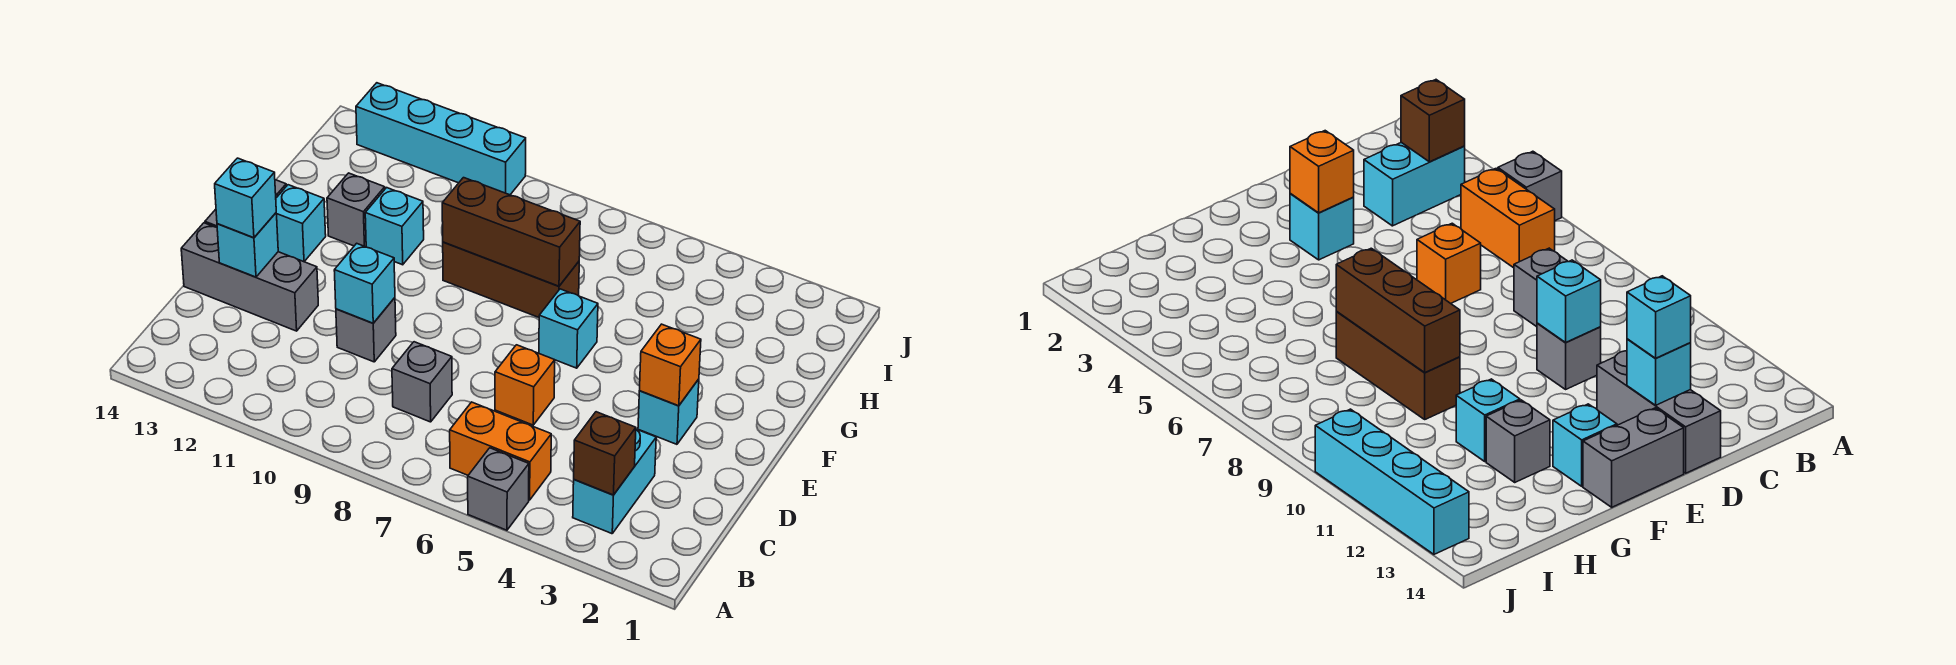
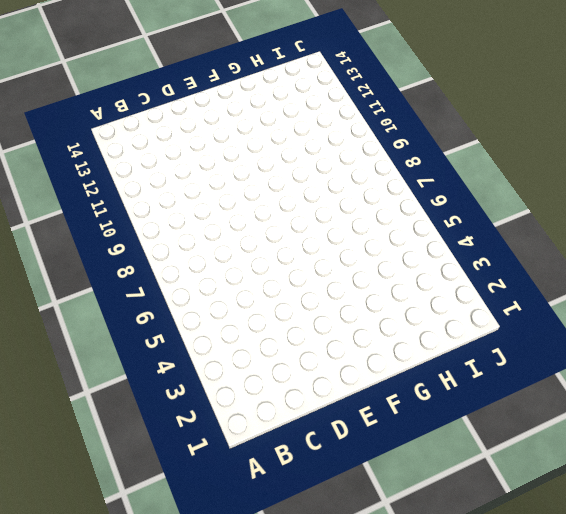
none -> grey 1x1 brick [468,448,529,530]
none -> cyan 1x2 brick [573,429,656,534]
none -> orange 1x2 brick [450,402,551,500]

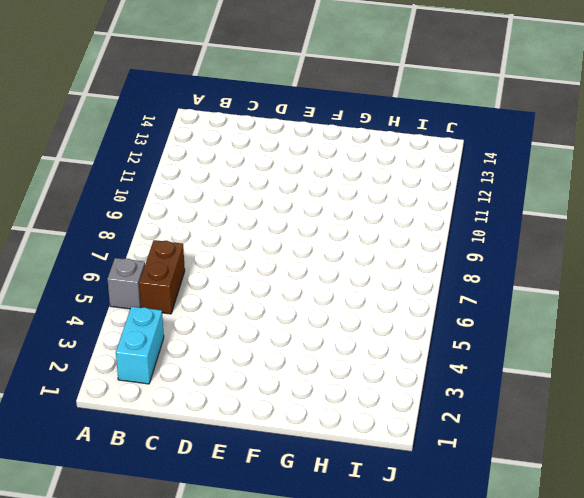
cyan 1x2 brick [116,306,164,384] -> cyan 1x2 brick turned to [573,429,656,534]
brown 1x2 brick [139,240,185,314] -> orange 1x2 brick [450,402,551,500]
none -> grey 1x1 brick [392,342,452,422]
none -> orange 1x1 brick [495,345,555,425]
none -> grey 1x1 brick [336,298,396,362]

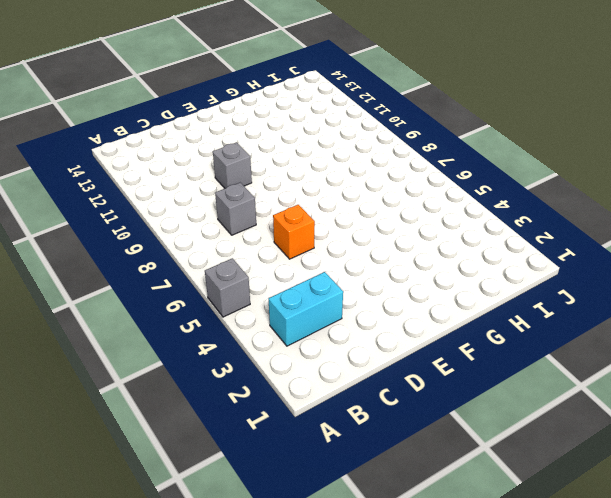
none -> orange 1x2 brick [450,402,551,500]
none -> grey 1x3 brick [181,223,318,331]
none -> cyan 1x1 brick [638,379,699,444]

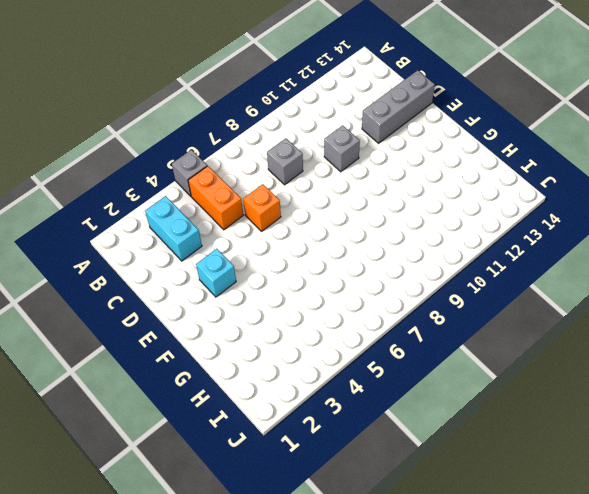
orange 1x2 brick [188,166,243,230] -> orange 1x2 brick turned to [450,402,551,500]
none -> grey 1x2 brick [1583,408,1684,507]
none -> cyan 1x1 brick [539,289,598,368]
none -> cyan 1x1 brick [276,185,326,262]

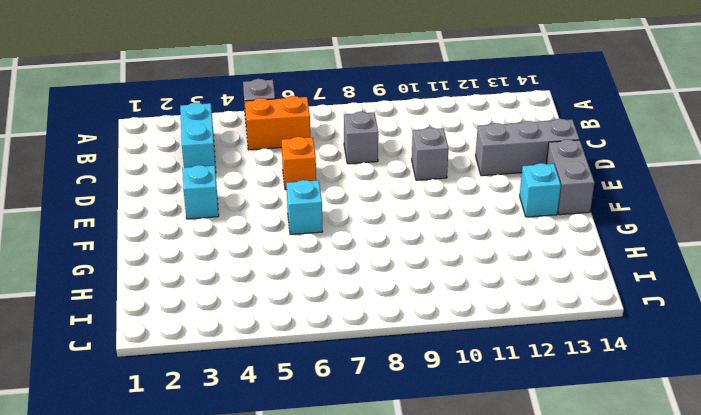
none -> brown 1x3 brick [443,242,579,317]
none -> cyan 1x1 brick [365,188,424,265]
none -> grey 1x1 brick [327,173,385,247]

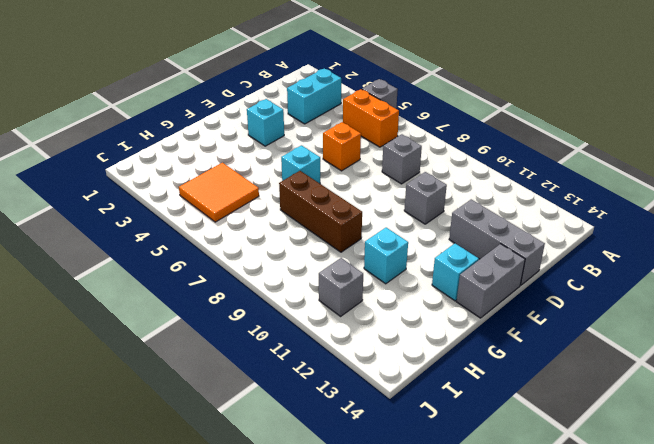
orange 2x2 tile [179,163,259,222] -> none
grey 1x1 brick [319,258,363,316] -> grey 1x1 brick moved to [327,173,385,247]
none -> cyan 1x4 brick [356,83,526,195]
none -> brown 1x1 brick [574,412,636,495]
none -> cyan 1x1 brick [334,243,395,323]

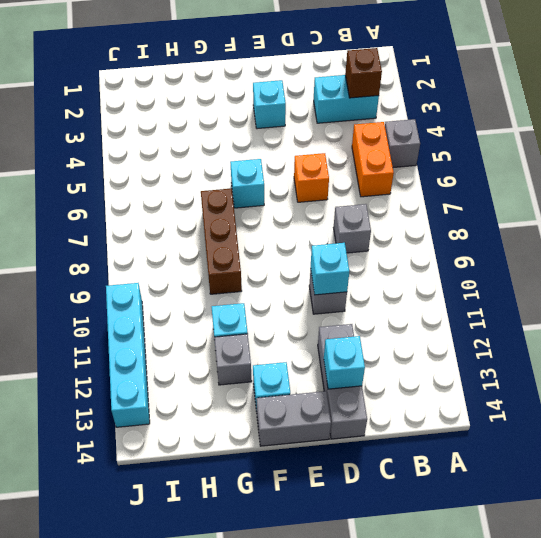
none -> orange 1x1 brick [640,324,701,406]
none -> brown 1x3 brick [442,178,580,286]
none -> cyan 1x1 brick [215,158,276,238]

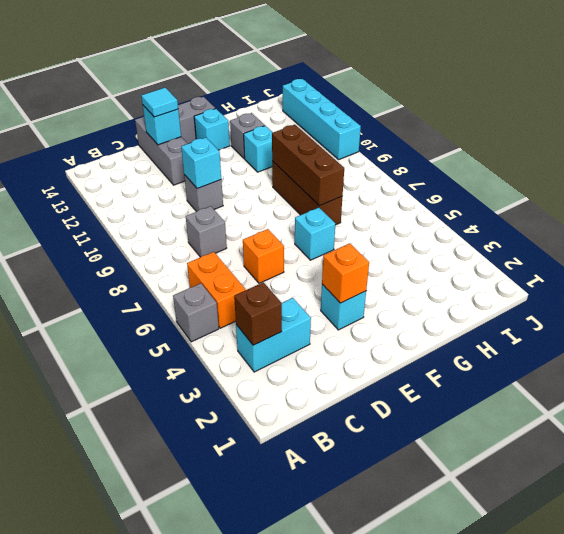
cyan 1x1 tile [141,88,178,117] -> cyan 1x1 brick [215,158,276,238]

